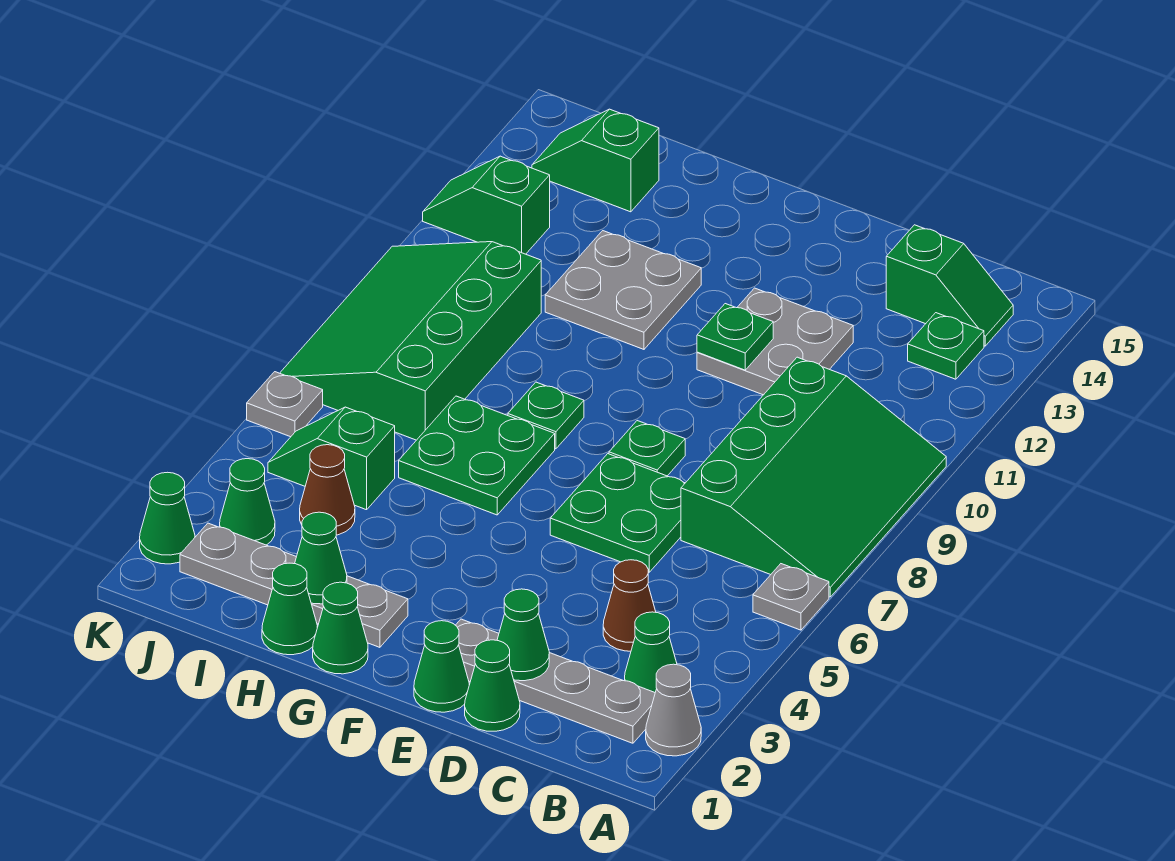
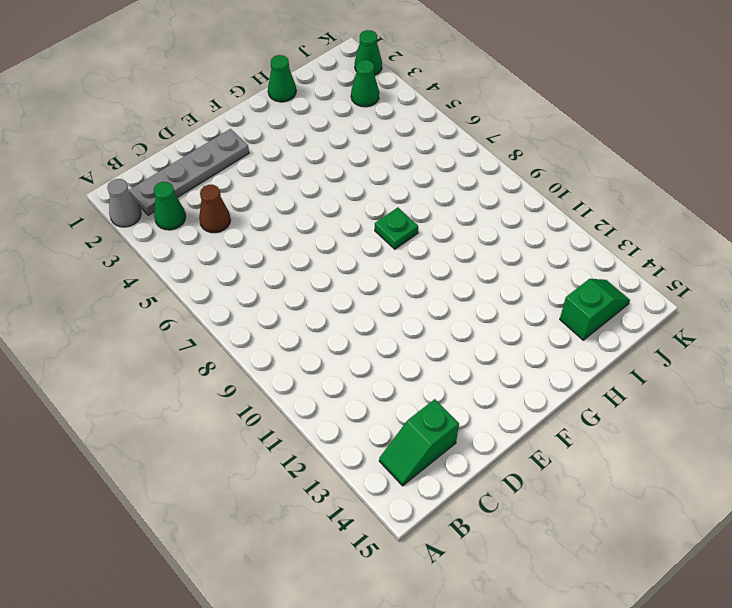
none -> grey 1x1 plate [753,564,829,630]
none -> green 3x4 slope [681,357,946,597]
none -> green 1x1 plate [908,313,984,379]
none -> green 1x1 cone [465,640,520,731]

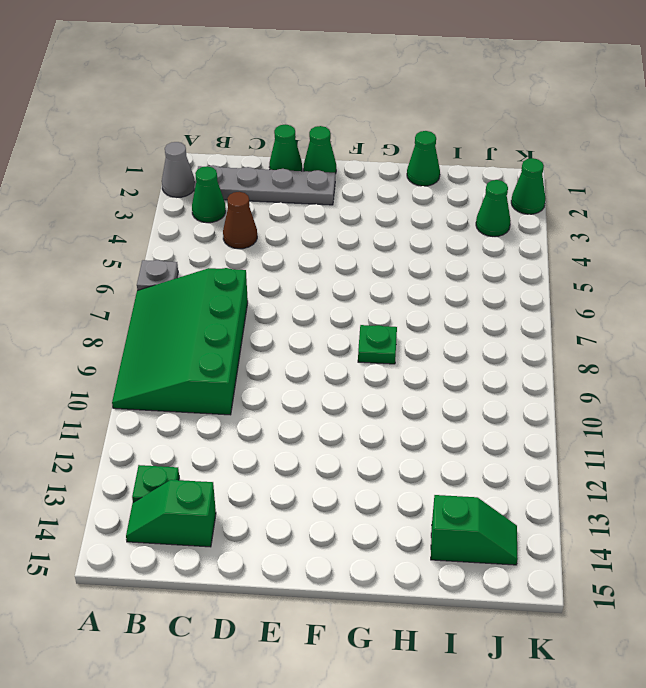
none -> green 2x2 plate [550,454,685,573]
none -> grey 2x2 plate [697,288,853,395]
none -> green 1x1 plate [609,421,685,476]
none -> green 1x1 cone [313,582,368,674]

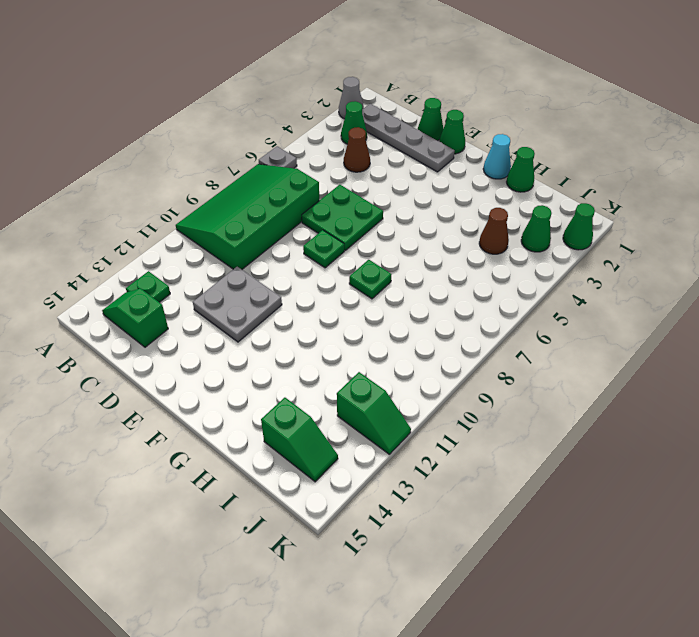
cyan 1x1 cone [483,134,511,179] -> green 1x1 cone [313,582,368,674]
none -> grey 1x4 plate [180,523,408,647]
none -> green 2x2 plate [399,396,555,515]
none -> grey 2x2 plate [545,231,701,349]
none -> green 1x2 slope [268,407,395,510]

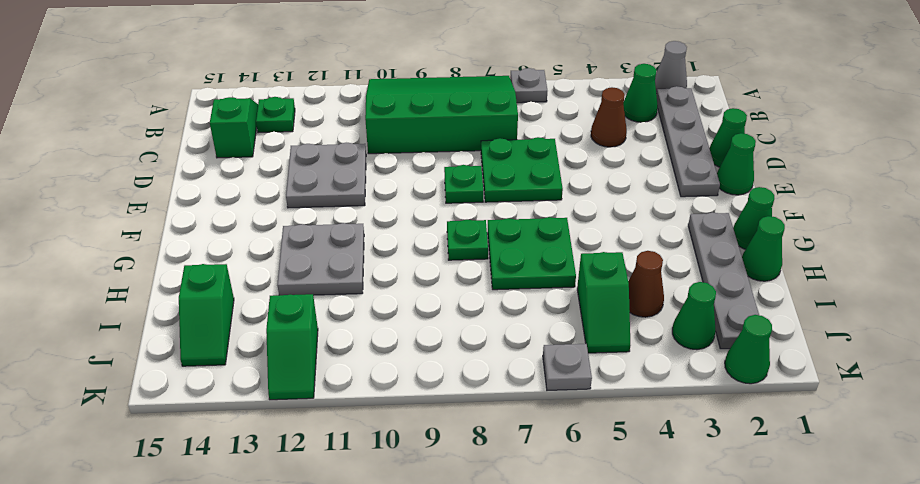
none -> green 3x4 slope [280,242,541,440]
none -> green 1x1 cone [497,589,549,681]
none -> green 1x1 plate [697,304,773,370]
none -> green 1x1 cone [295,512,347,604]

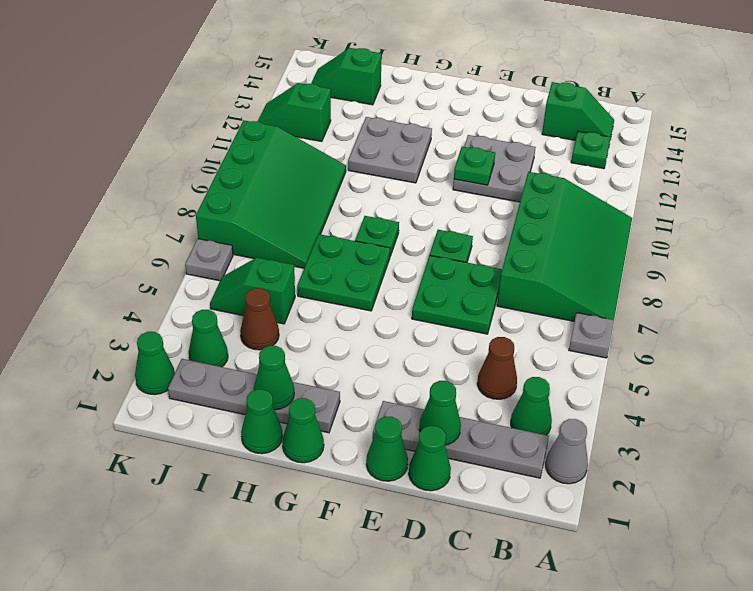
green 3x4 slope [196,120,346,268] -> green 3x4 slope turned to [280,242,541,440]

